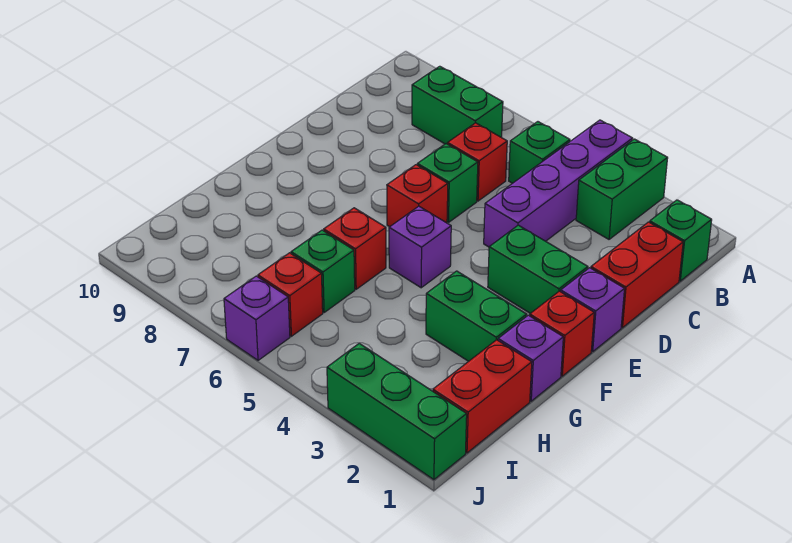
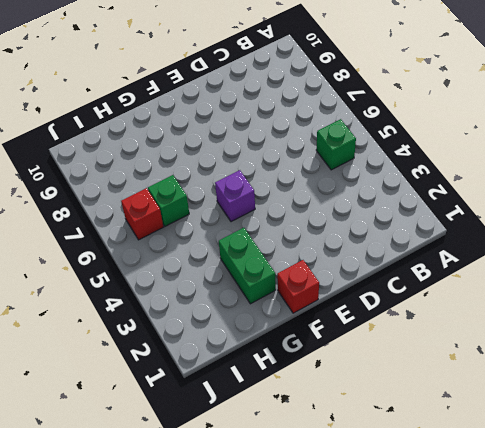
none -> green 1x2 brick [576,139,668,239]
none -> purple 1x4 brick [484,120,633,247]
none -> green 1x1 brick [650,200,712,281]

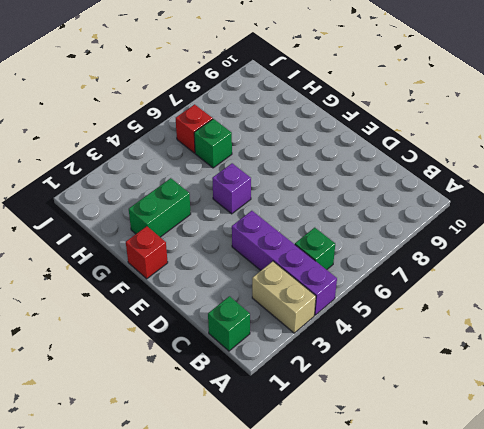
tan 1x2 brick [252,261,316,333] -> green 1x2 brick [576,139,668,239]
none -> green 1x2 brick [412,66,503,144]
none -> red 1x2 brick [591,222,683,328]
none -> red 1x1 brick [448,123,507,201]

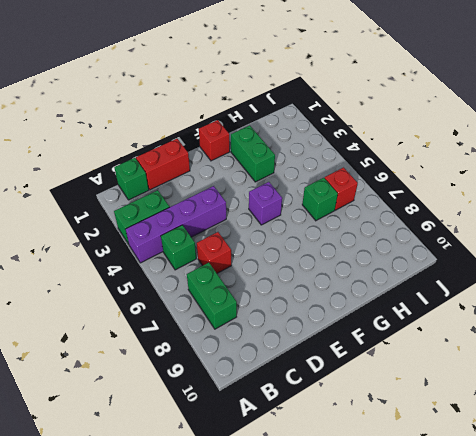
none -> green 1x1 brick [417,144,478,222]
none -> purple 1x1 brick [561,268,625,352]
none -> green 1x2 brick [488,225,588,313]

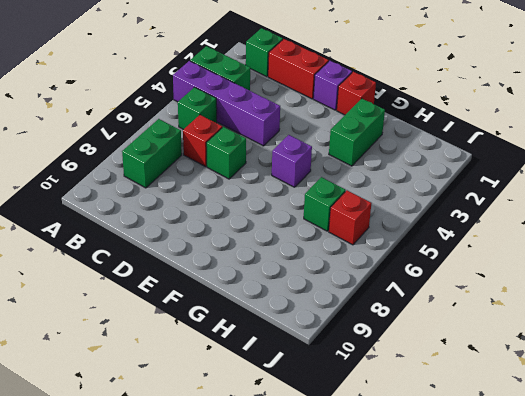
none -> green 1x2 brick [488,225,588,313]
none -> red 1x1 brick [387,165,448,227]
none -> purple 1x1 brick [498,315,563,401]

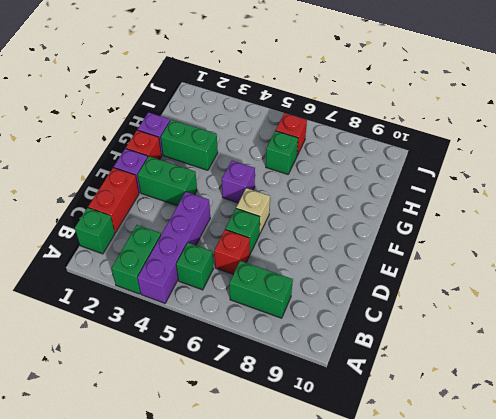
tan 1x1 brick [236,188,270,233] -> red 1x1 brick [387,165,448,227]
none -> red 1x1 brick [324,208,386,289]
none -> red 1x2 brick [433,340,532,453]
none -> green 1x3 brick [327,343,467,480]

